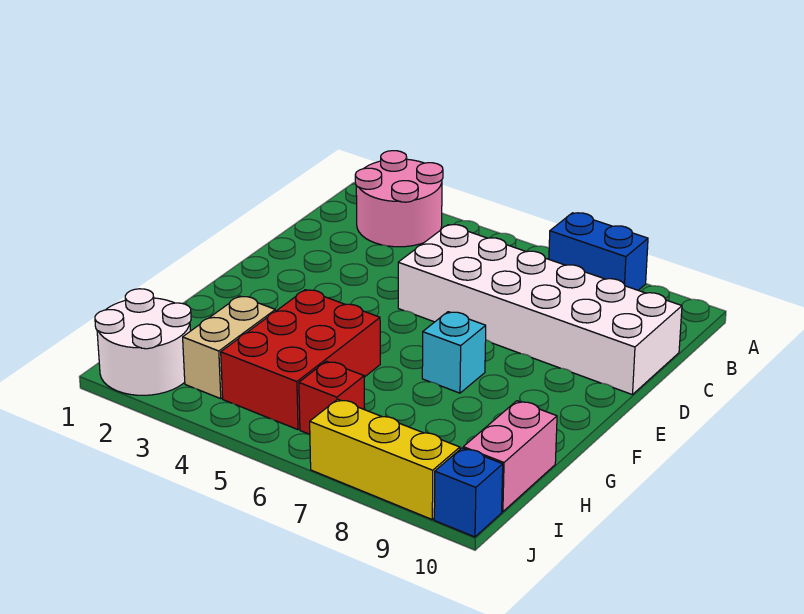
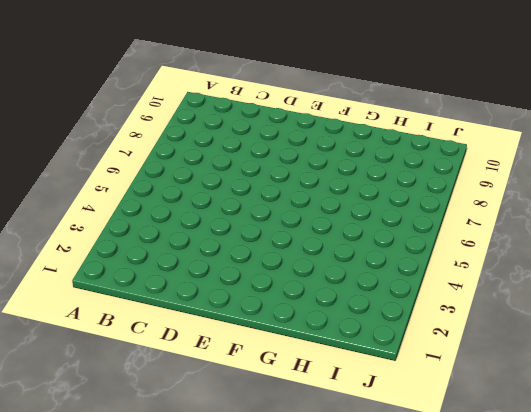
none -> pink 2x2 round brick [355,151,443,247]
none -> blue 1x2 brick [549,213,648,290]

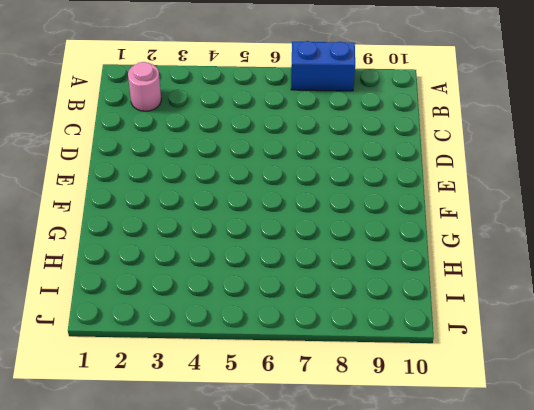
pink 1x1 round brick [128,62,161,111] -> pink 2x2 round brick [355,151,443,247]
none -> white 2x6 brick [398,225,682,395]
none -> cyan 1x1 brick [422,312,486,393]

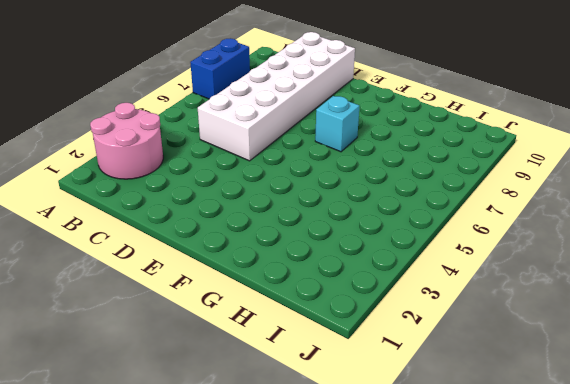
none -> red 2x3 brick [221,290,380,430]
none -> tan 1x2 brick [183,296,275,399]

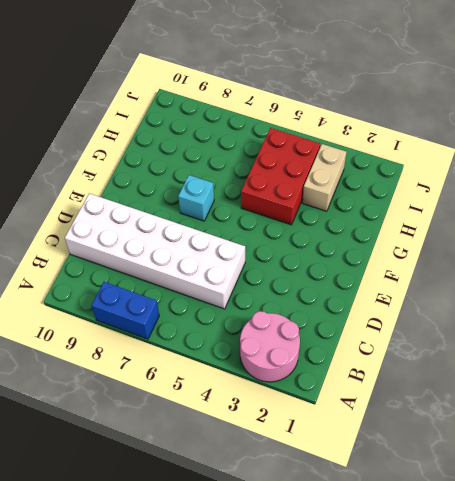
none -> pink 1x2 brick [463,401,557,512]
none -> white 2x2 round brick [95,289,191,395]

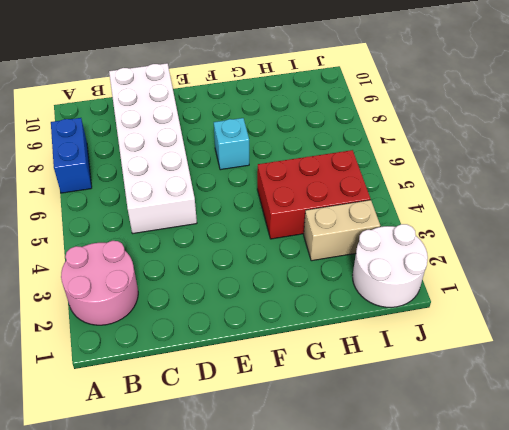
none -> pink 1x2 brick [463,401,557,512]
none -> red 1x1 brick [299,361,365,434]

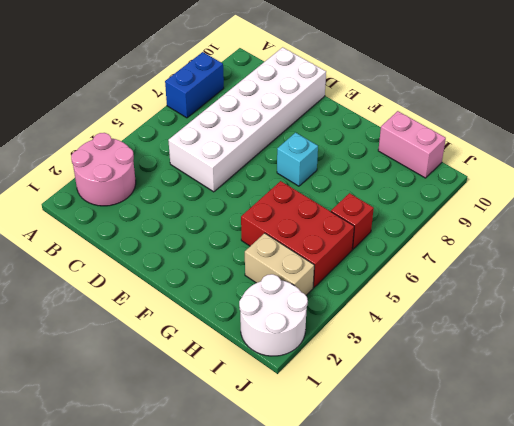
none -> yellow 1x3 brick [310,399,460,519]
none -> blue 1x1 brick [434,448,503,537]

